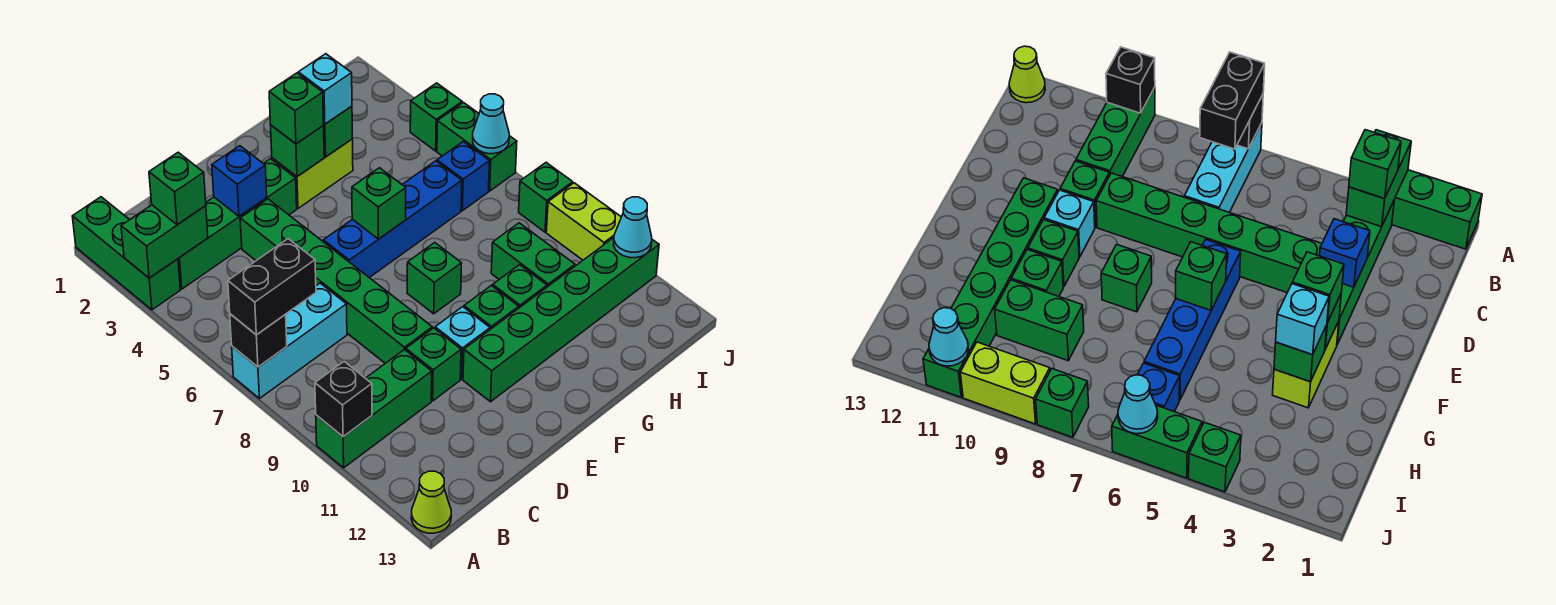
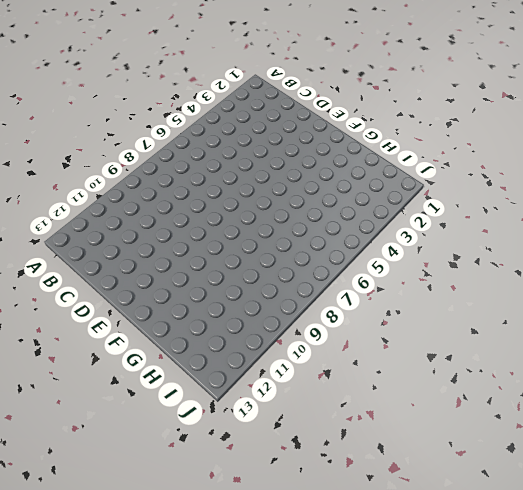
none -> green 1x3 brick [72,197,180,310]
none -> cyan 1x3 brick [232,283,347,398]
none -> green 1x3 brick [316,350,432,468]
none -> lime 1x1 cone [411,471,451,533]

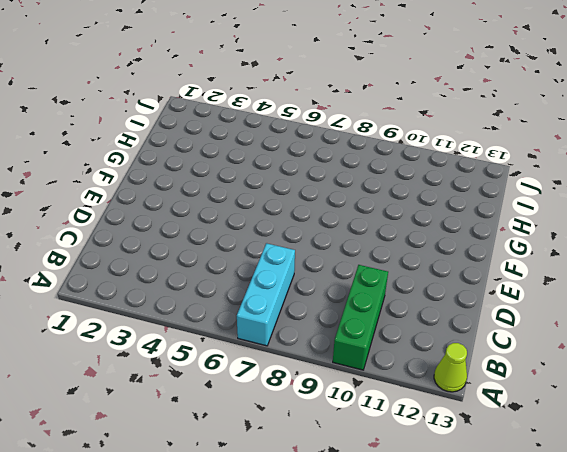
none -> green 1x3 brick [72,197,180,310]
none -> green 1x4 brick [178,159,297,289]
none -> green 1x6 brick [240,199,432,363]
none -> green 1x1 brick [406,328,461,401]

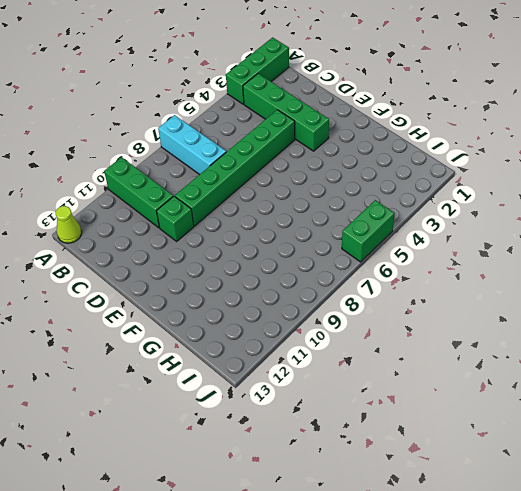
none -> blue 1x4 brick [323,161,462,278]
none -> cyan 1x1 brick [435,307,490,379]
none -> green 1x6 brick [463,238,659,402]
none -> lime 1x2 brick [272,139,353,208]

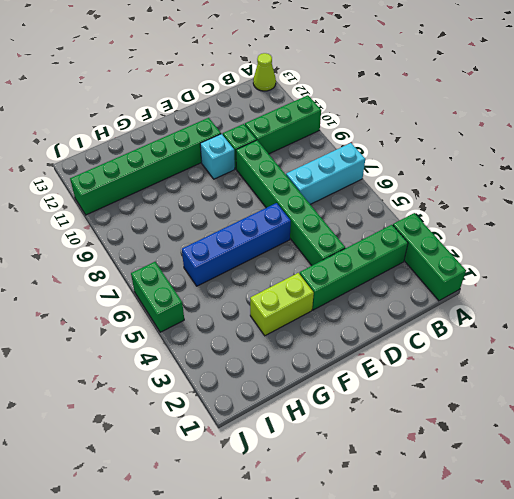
none -> green 1x1 brick [407,243,462,314]
none -> green 1x1 brick [464,286,519,329]
none -> green 1x1 brick [493,265,547,308]
none -> green 1x2 brick [491,223,575,287]

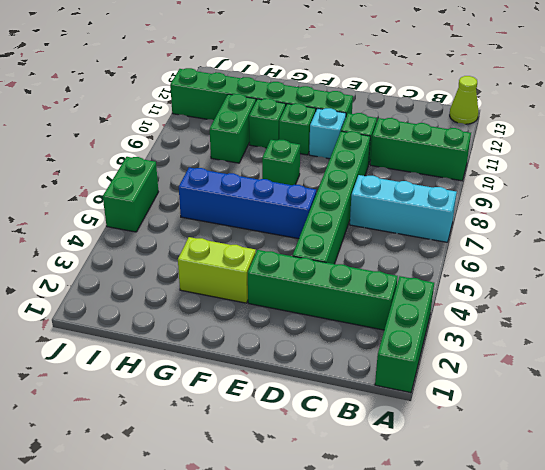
none -> blue 1x1 brick [437,141,490,211]
none -> green 1x1 brick [410,83,462,151]
none -> green 1x1 brick [519,163,573,232]
none -> lime 1x2 brick [546,183,621,260]

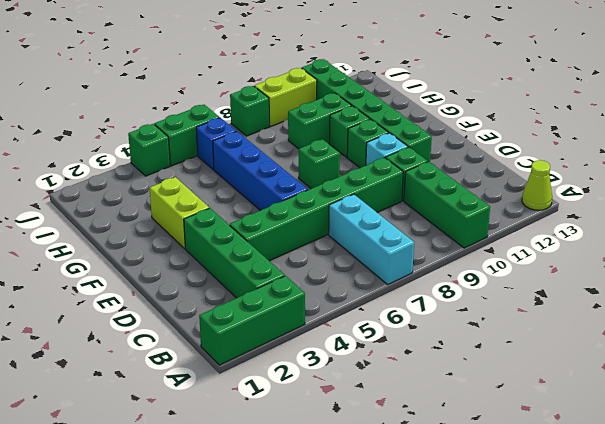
none -> green 1x2 brick [121,205,208,278]
none -> black 1x1 brick [230,314,287,367]
none -> black 1x1 brick [315,362,372,437]
none -> blue 1x1 brick [212,146,267,216]

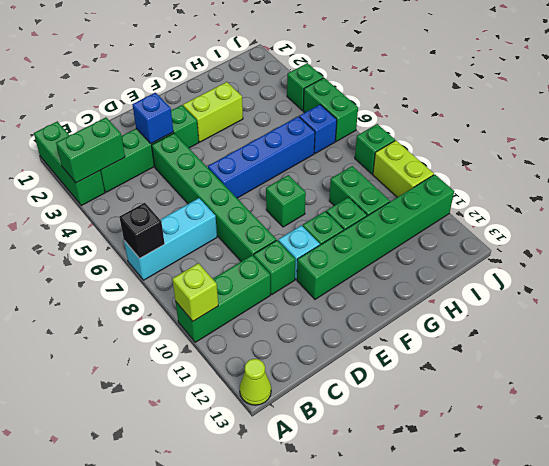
lime 1x1 brick [172,263,218,321] -> black 1x1 brick [315,362,372,437]
none -> green 1x1 brick [271,125,324,177]
none -> green 1x1 brick [352,168,406,239]
none -> green 1x1 brick [323,106,352,157]
none -> cyan 1x1 cone [473,94,509,154]

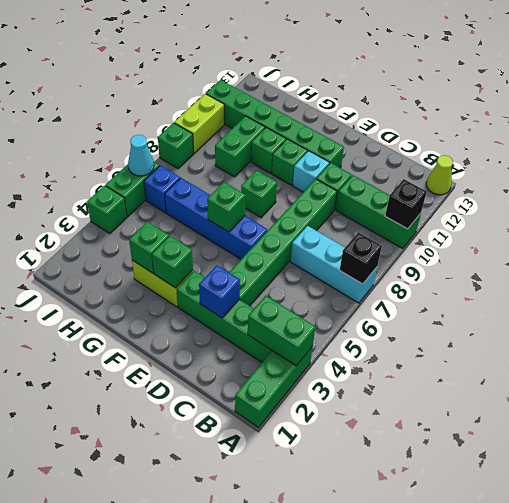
none -> cyan 1x1 cone [614,197,652,258]
none -> black 1x2 brick [228,239,316,335]
none -> green 1x1 brick [149,152,206,225]
none -> green 1x1 brick [269,73,323,144]

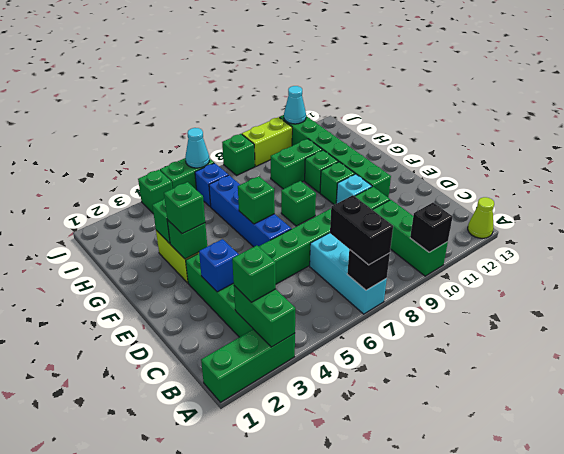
none -> cyan 1x1 brick [298,54,352,124]

